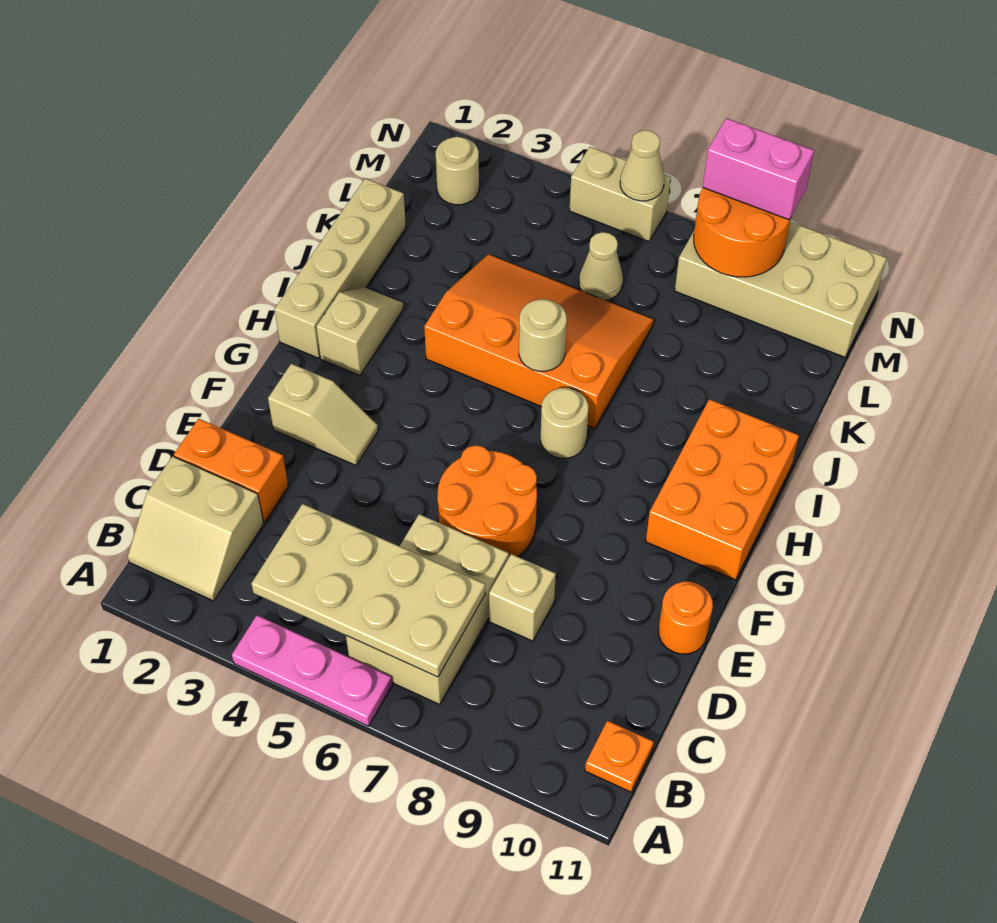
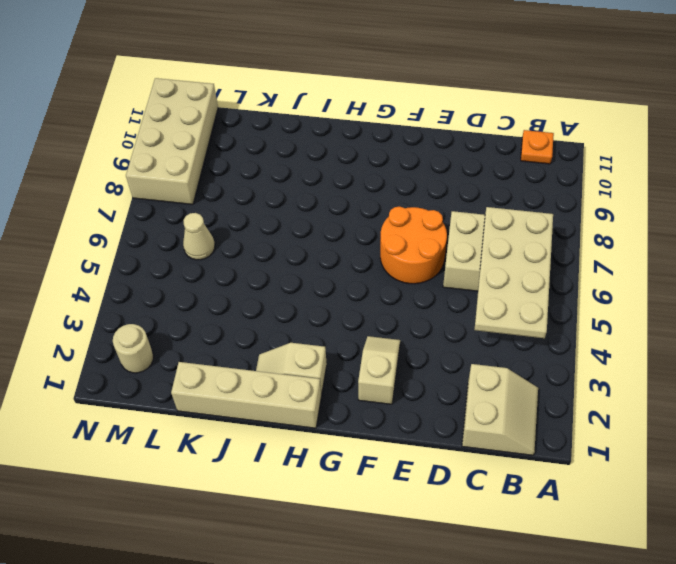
none -> pink 1x3 plate [232,615,392,726]
none -> orange 1x2 brick [174,419,288,522]
none -> tan 1x1 brick [489,554,556,641]

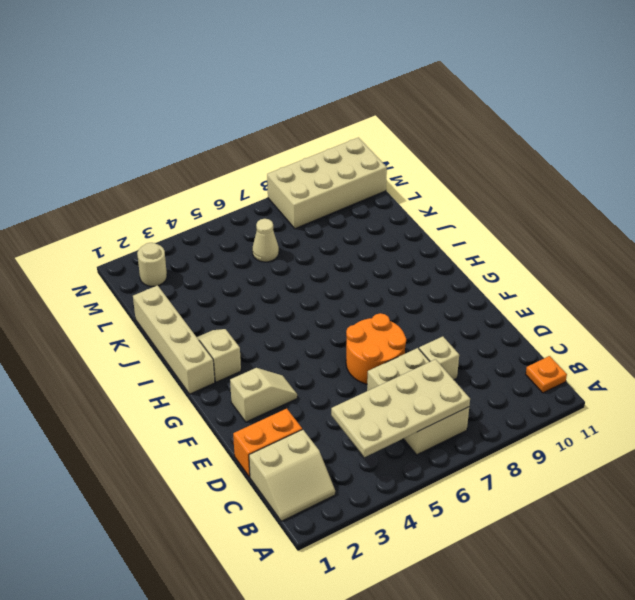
none -> pink 1x3 plate [232,615,392,726]
none -> orange 1x1 round brick [659,582,713,654]
none -> orange 2x3 brick [646,399,799,580]

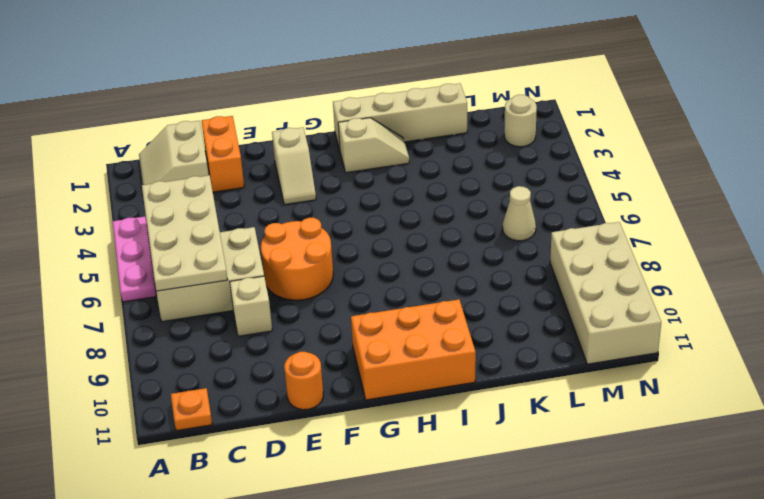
none -> tan 1x1 round brick [541,388,588,458]
none -> orange 3x4 slope [424,254,653,428]
none -> tan 1x2 brick [569,147,671,242]

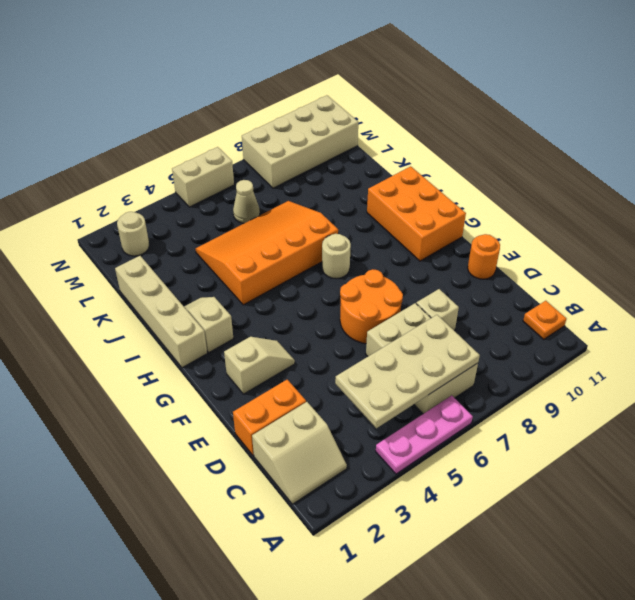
none -> tan 1x1 round brick [519,299,567,371]
none -> orange 2x2 round brick [694,188,791,277]
none -> tan 1x1 cone [620,130,664,201]

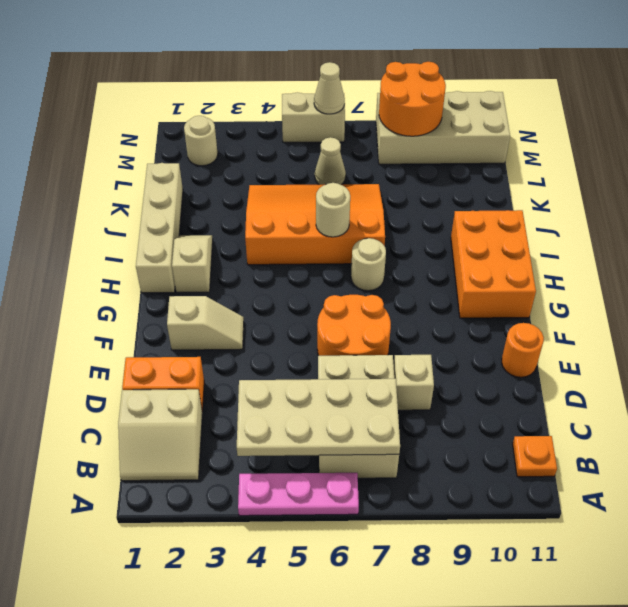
none -> pink 1x2 brick [703,118,814,220]

